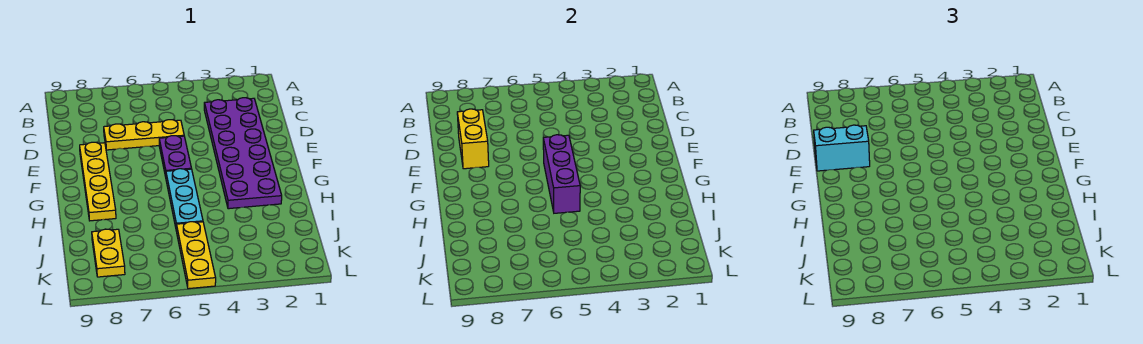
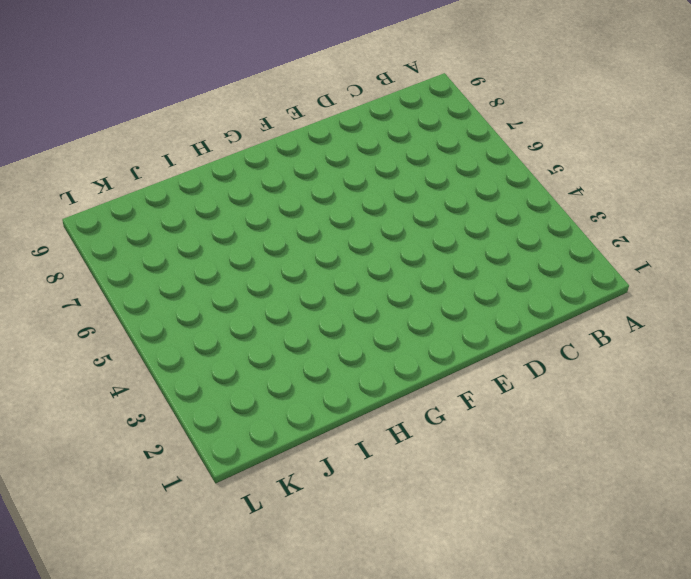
none -> purple 2x6 plate [204,98,282,209]
none -> yellow 1x3 plate [104,120,184,150]

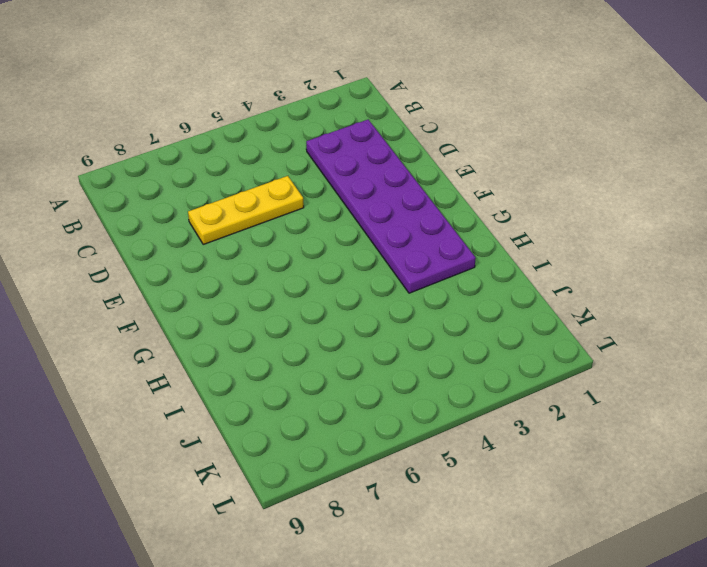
none -> purple 1x2 plate [159,136,192,177]
none -> yellow 1x4 plate [80,142,116,221]

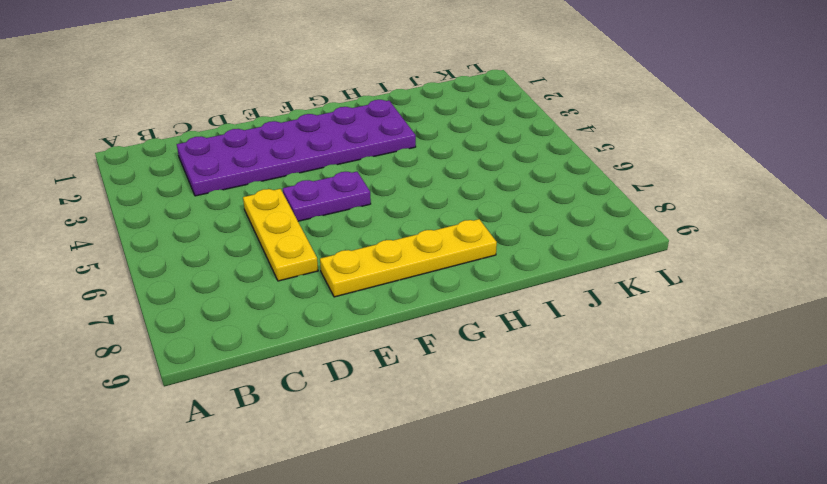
none -> cyan 1x3 plate [166,169,203,231]
none -> yellow 1x3 plate [177,222,216,289]

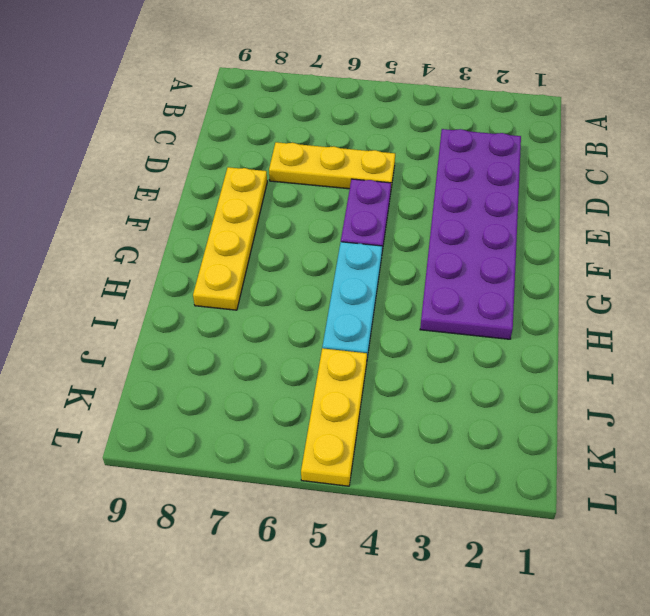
none -> yellow 1x2 plate [92,229,125,277]
none -> yellow 1x2 brick [457,109,489,169]

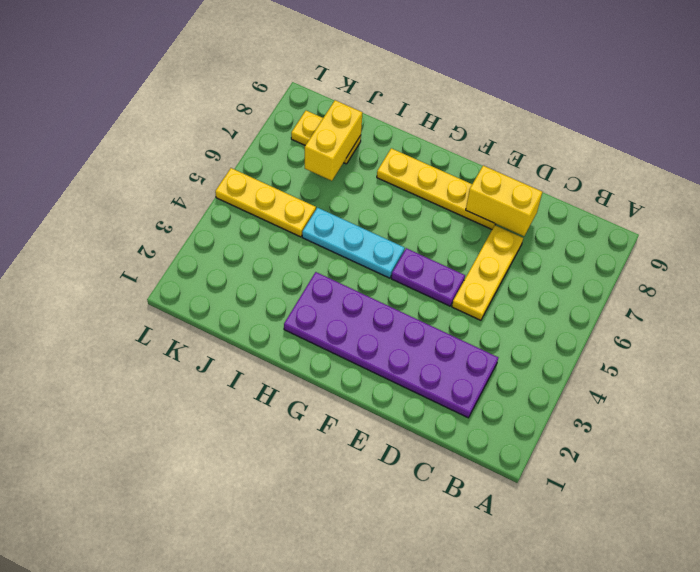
yellow 1x2 brick [305,100,362,181] -> none
none -> purple 1x3 brick [543,135,580,213]
none -> cyan 1x2 brick [814,125,870,171]

